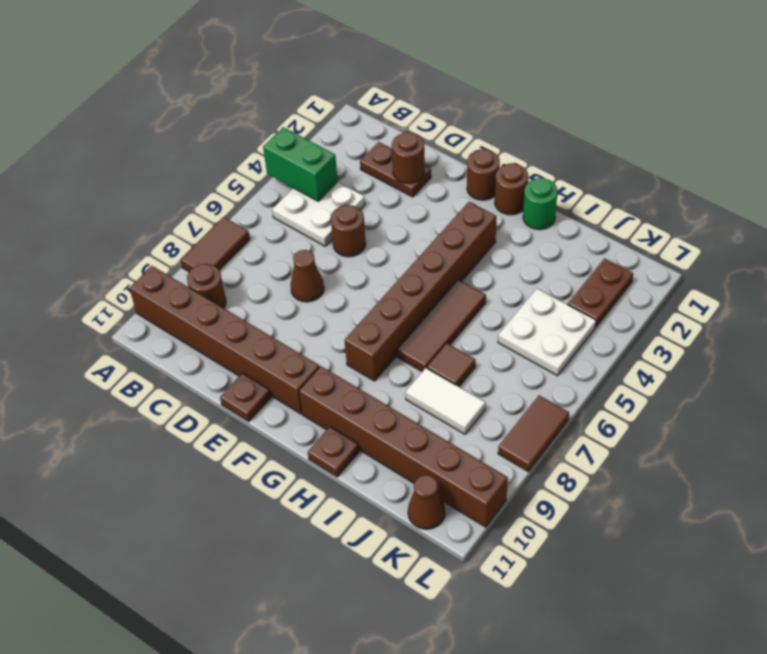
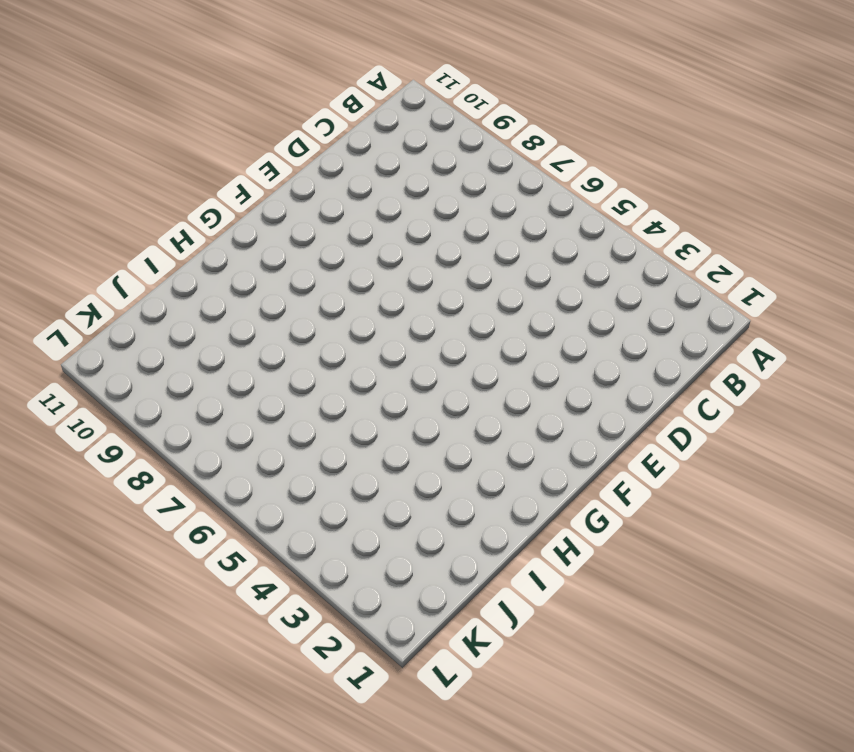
none -> brown 1x2 tile [181,217,250,272]
none -> brown 1x6 brick [130,266,320,414]
none -> white 2x2 plate [272,182,365,246]

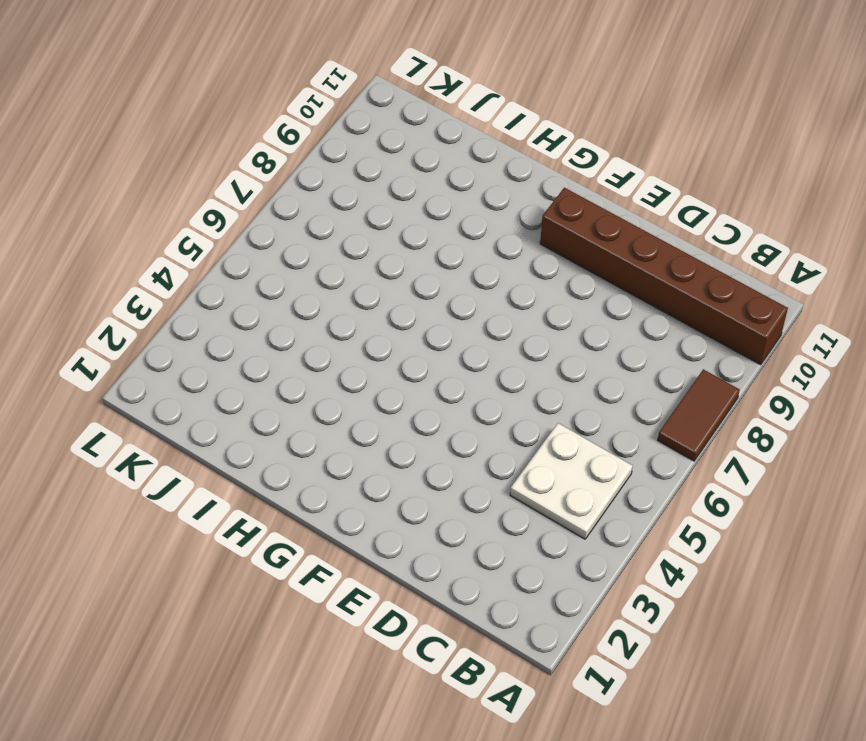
none -> brown 1x1 round brick [187,264,226,308]
none -> brown 1x2 plate [360,142,431,197]
none -> brown 1x1 round brick [331,205,366,257]

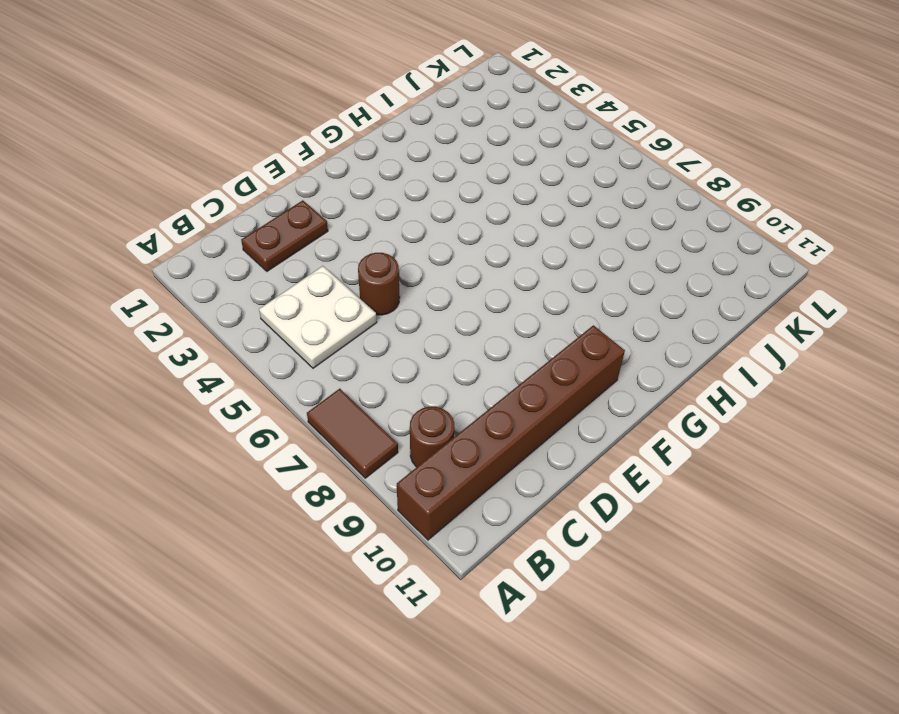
none -> brown 1x1 cone [290,250,324,302]
none -> brown 1x1 plate [220,373,271,421]
none -> brown 1x1 round brick [467,149,500,200]

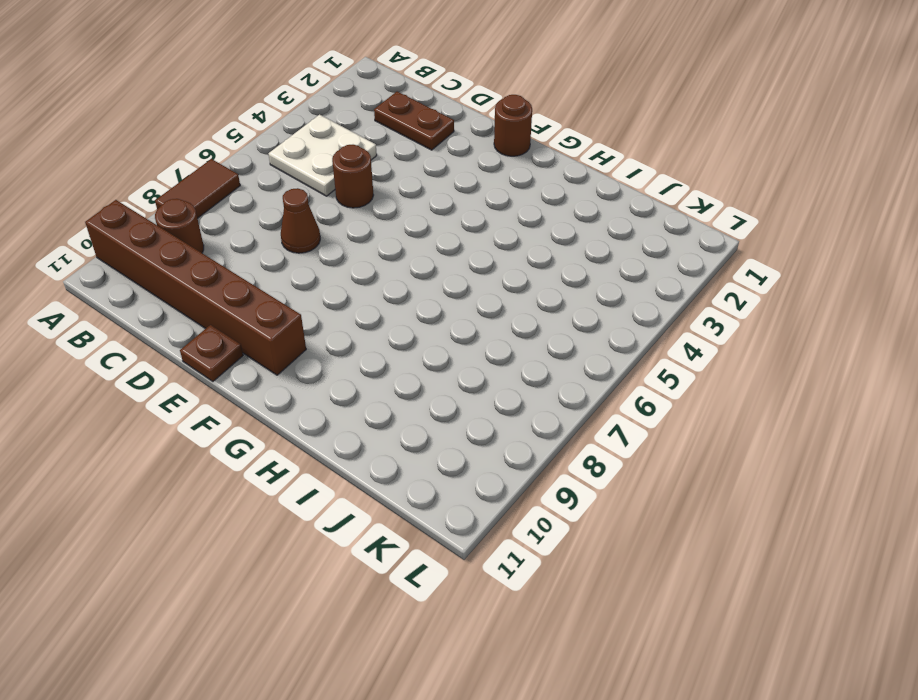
none -> brown 1x1 round brick [495,163,528,215]
none -> brown 1x6 brick [345,202,497,381]
none -> brown 1x6 brick [299,366,508,527]

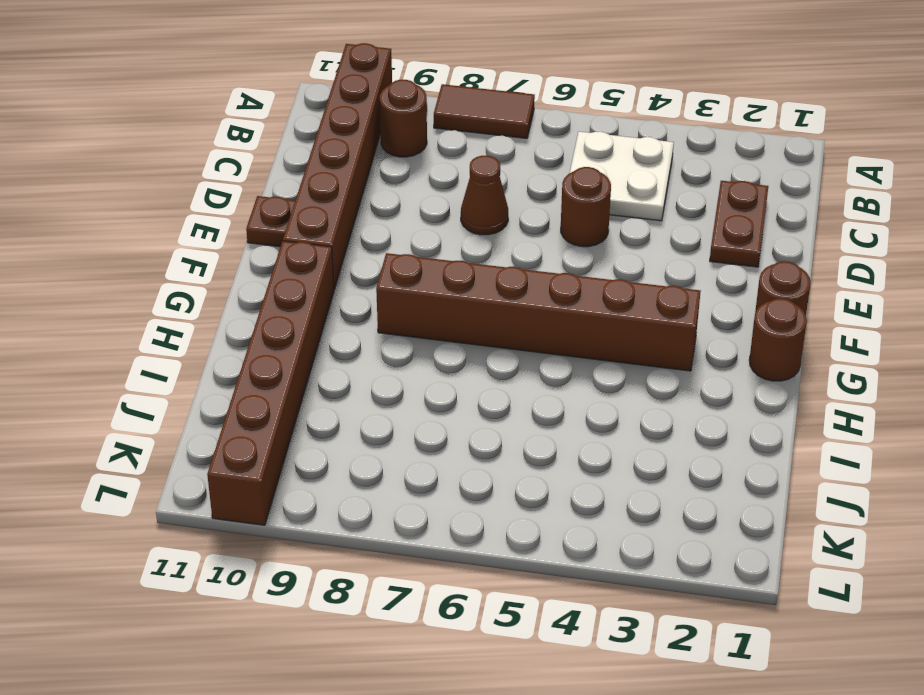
none -> green 1x1 round brick [523,178,558,230]
none -> brown 1x3 tile [397,280,486,372]
none -> brown 1x1 plate [308,427,359,477]

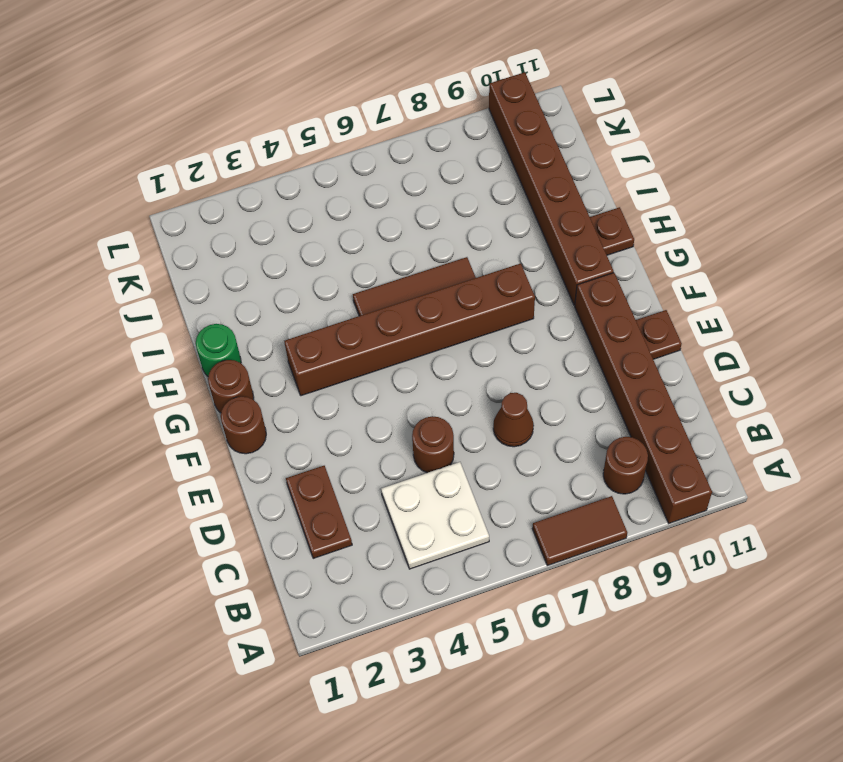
none -> brown 1x1 tile [427,343,475,386]
none -> white 1x2 tile [405,368,485,434]
none -> white 2x2 plate [498,289,596,376]

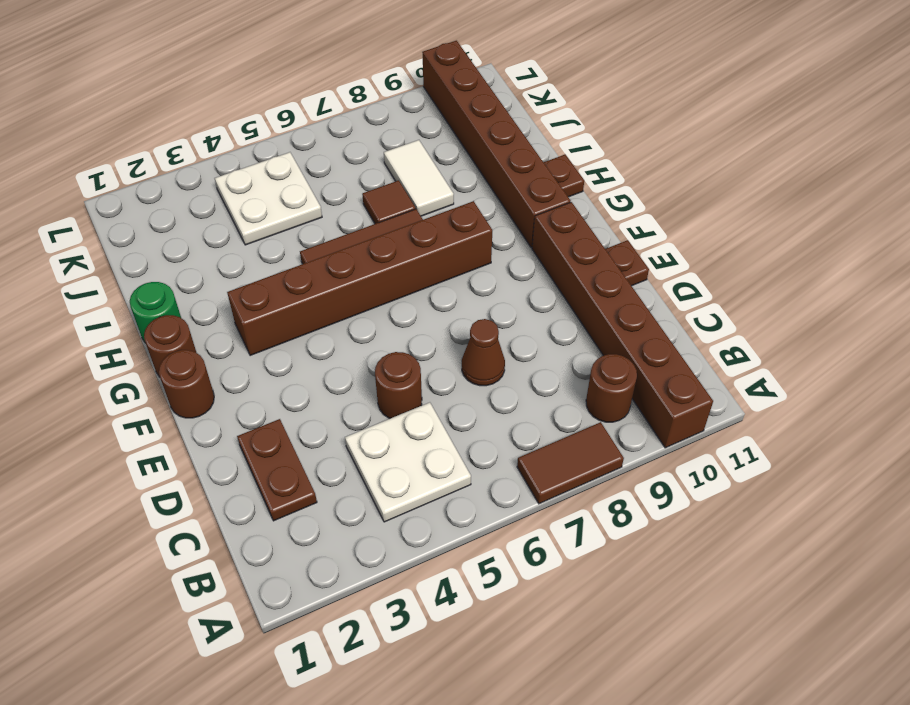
none -> brown 1x2 plate [568,258,633,327]
none -> brown 1x1 cone [408,475,445,529]
none -> brown 1x2 tile [498,395,569,472]

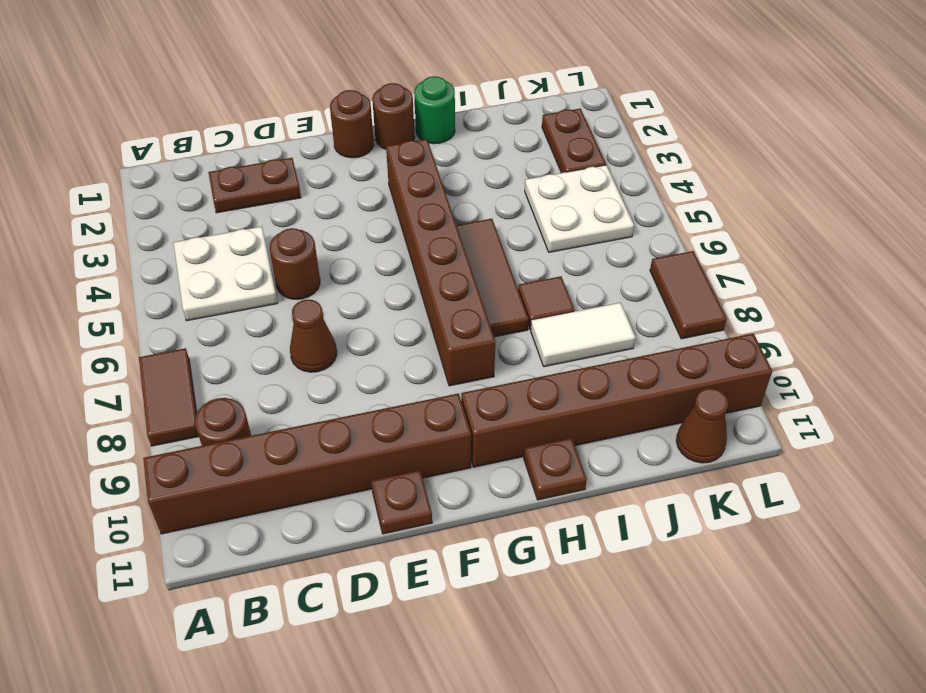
none -> green 1x2 brick [263,127,338,201]
none -> brown 1x1 round brick [392,132,425,184]

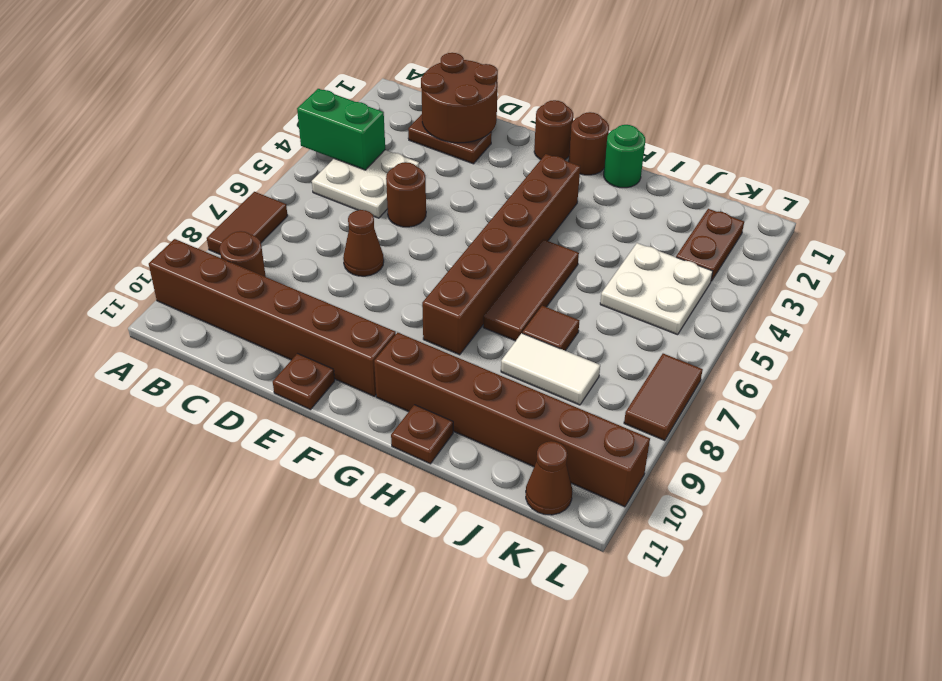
brown 2x2 round brick [421,53,498,143] -> brown 1x1 round brick [392,132,425,184]

